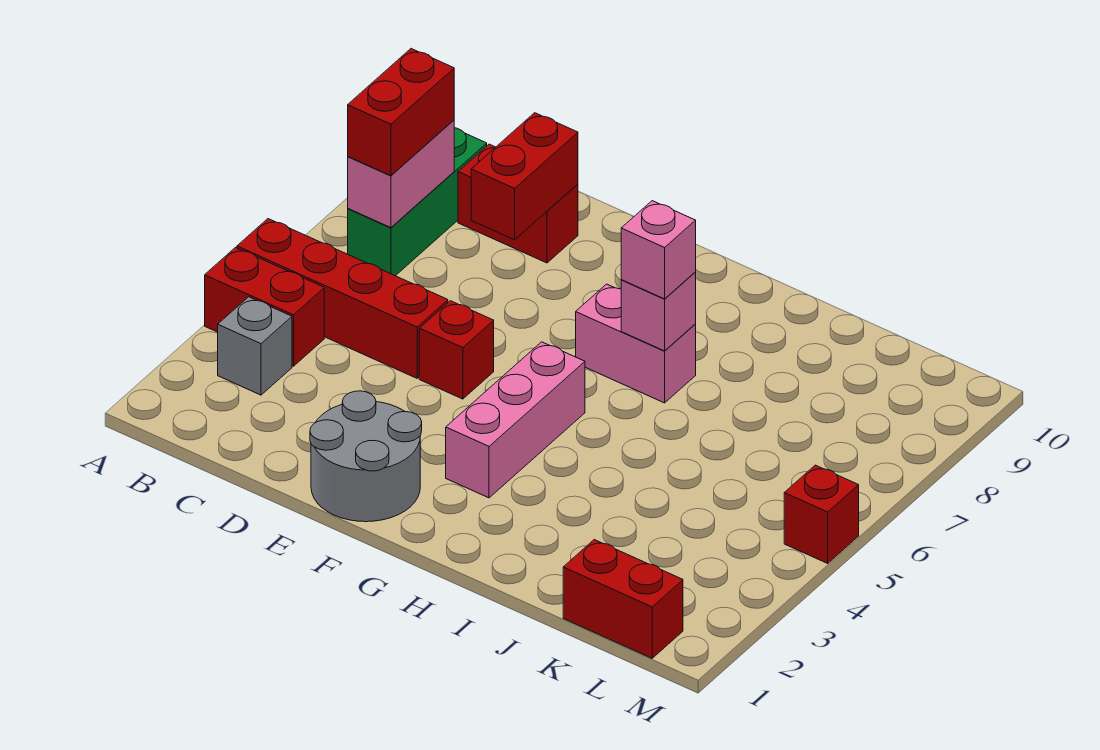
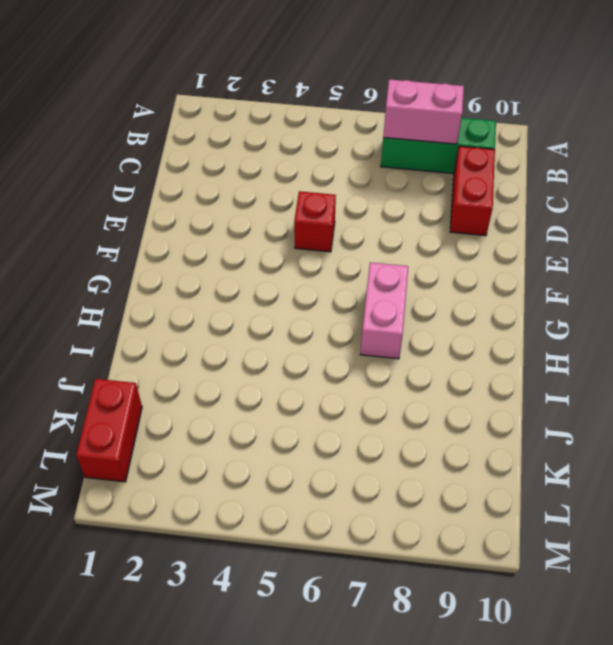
none -> red 1x2 brick [205,248,324,366]
none -> red 1x4 brick [237,219,448,378]
none -> grey 1x1 brick [218,297,292,395]

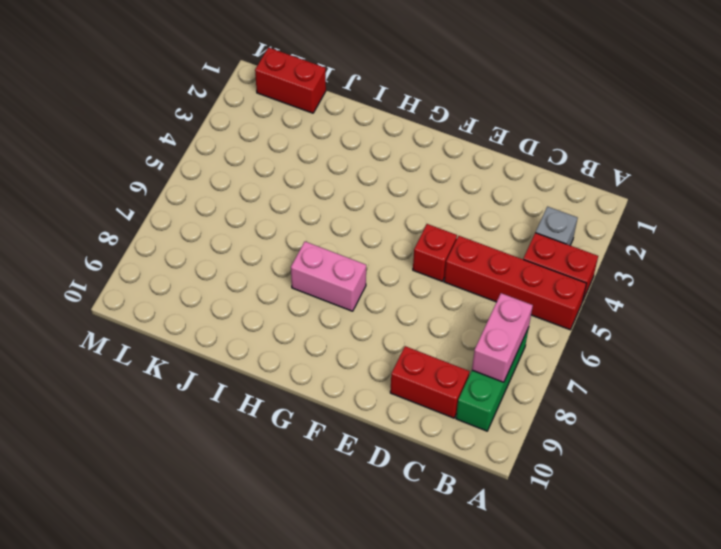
none -> grey 2x2 round brick [310,391,422,522]
none -> pink 1x3 brick [446,342,585,498]
none -> red 1x1 brick [784,465,859,563]

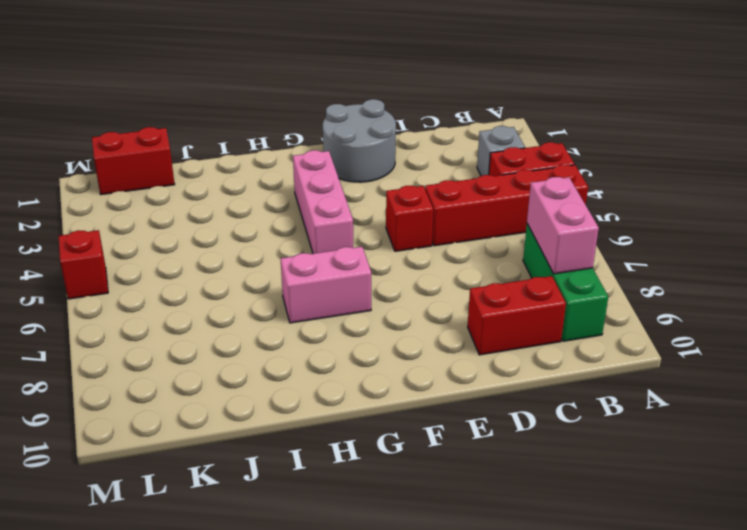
none -> red 1x2 brick [471,113,578,240]
none -> pink 1x1 brick [621,272,696,351]
none -> red 1x2 brick [348,49,454,176]

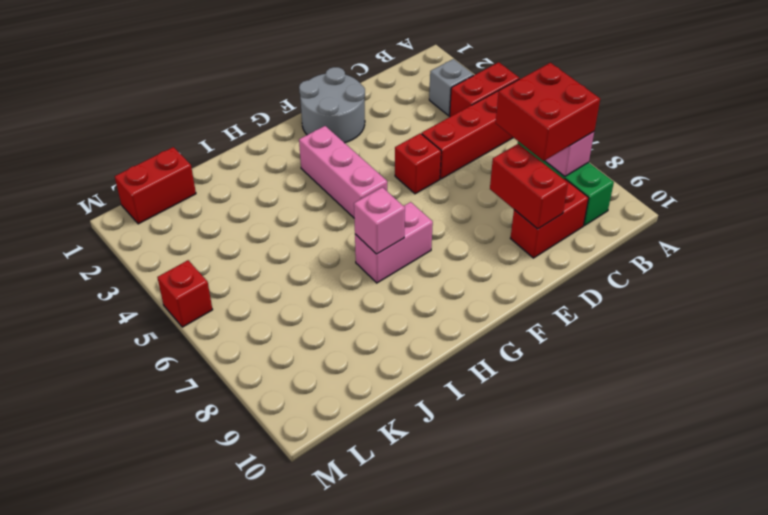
red 2x2 brick [496,63,600,161] -> red 1x2 brick [348,49,454,176]
none -> pink 1x1 brick [621,201,696,299]

